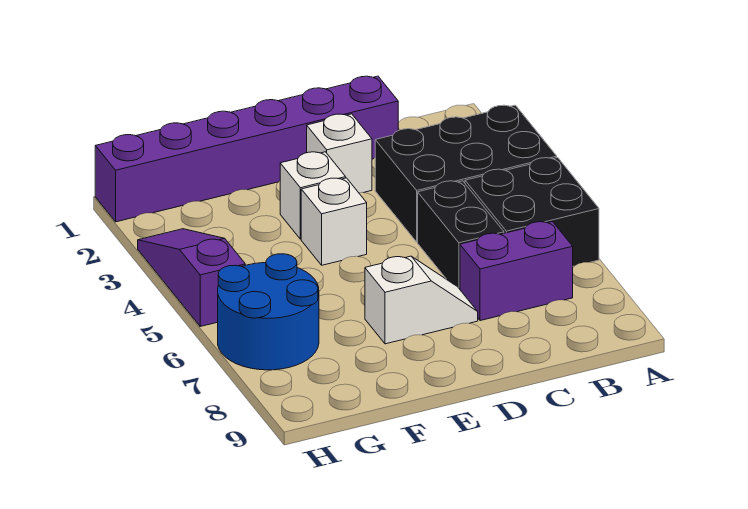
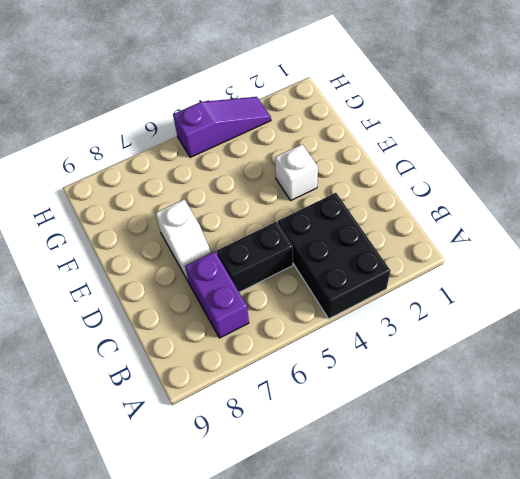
none -> black 2x2 brick [465,158,599,266]
none -> purple 1x6 brick [95,76,398,222]

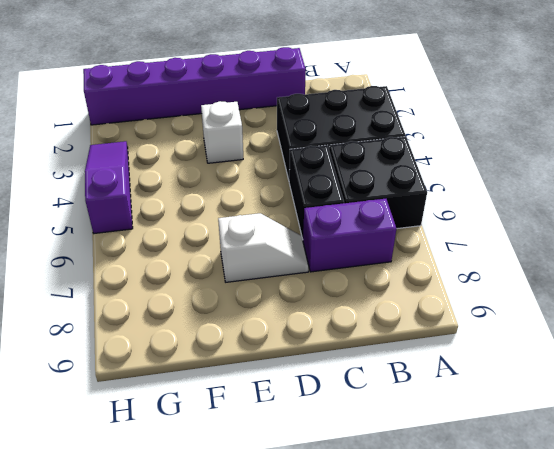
none -> white 1x1 brick [307,114,372,193]
none -> white 1x1 brick [301,178,367,265]

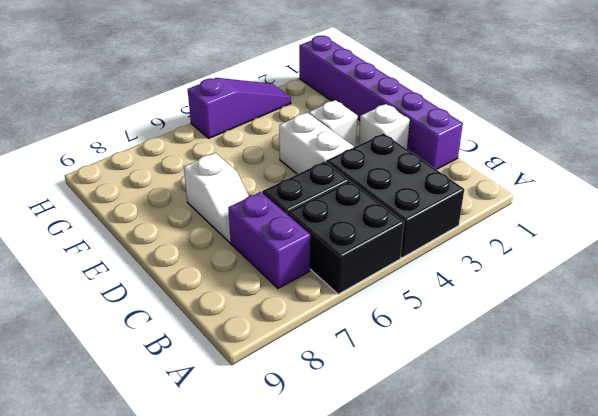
white 1x2 brick [279,113,354,174] -> white 1x1 brick [301,178,367,265]
none -> blue 2x2 round brick [218,254,319,370]

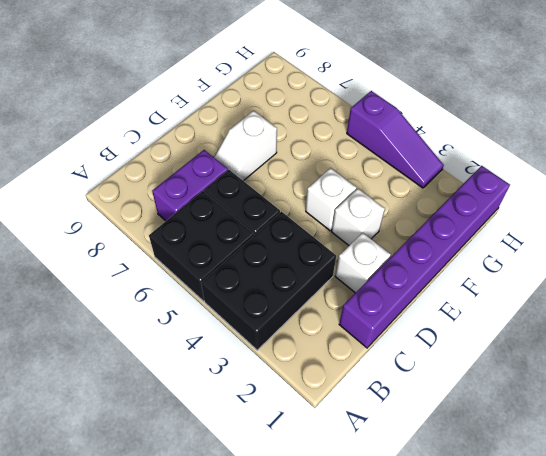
none -> blue 2x2 round brick [218,254,319,370]

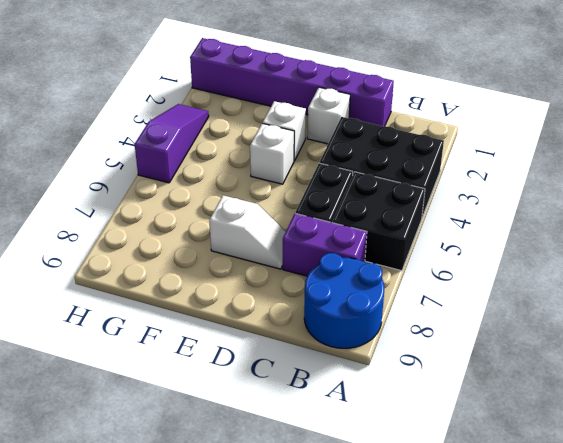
blue 2x2 round brick [304,253,384,348] -> blue 2x2 round brick moved to [218,254,319,370]

